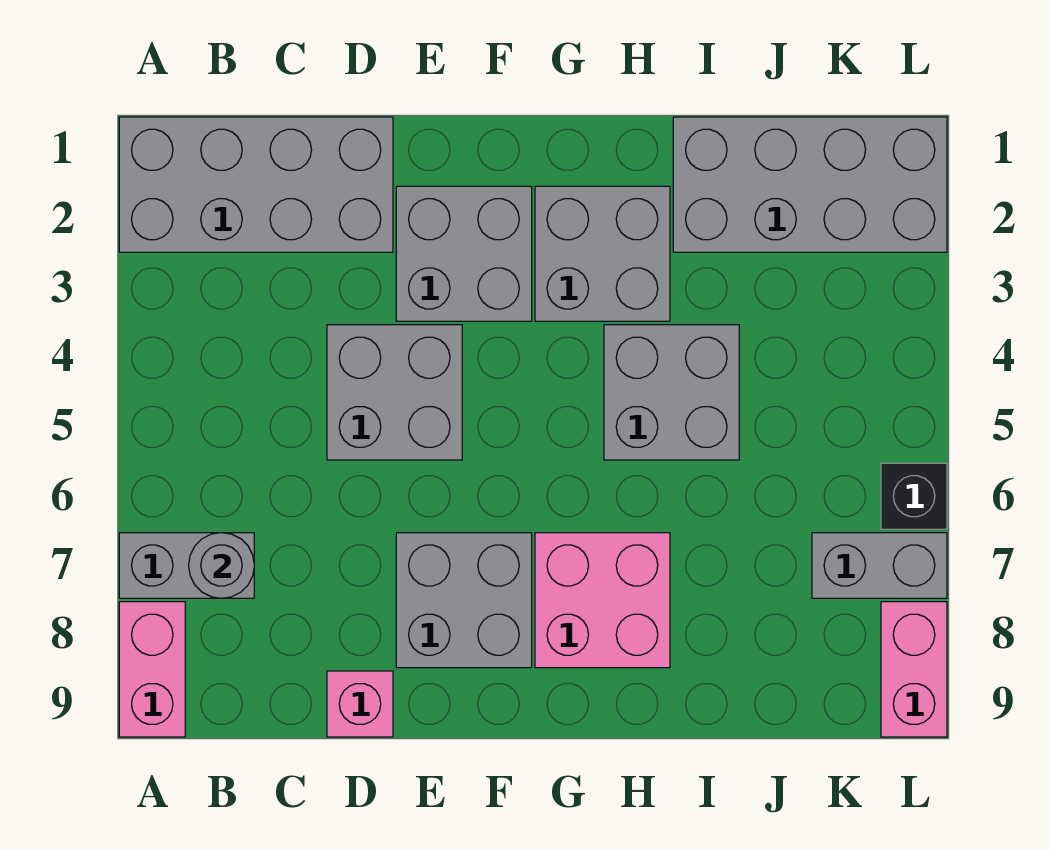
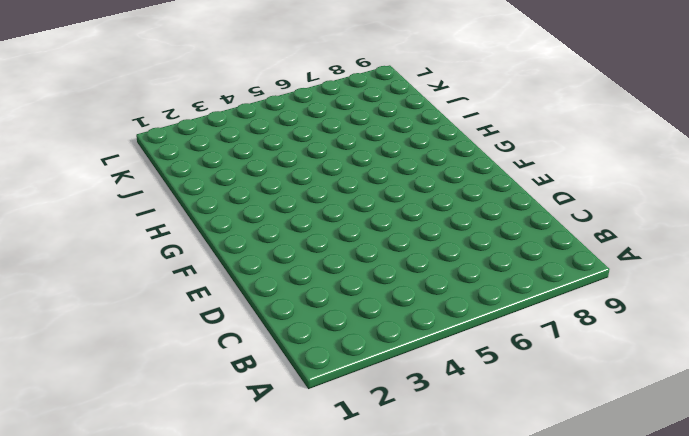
none -> grey 2x4 brick [119,117,393,252]
none -> grey 1x2 brick [119,533,254,598]
none -> pink 1x2 brick [119,602,185,737]

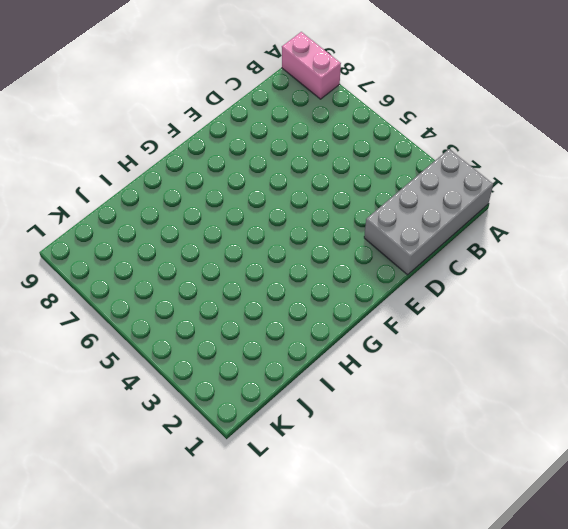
none -> grey 1x2 brick [119,533,254,598]
none -> grey 2x2 brick [327,325,462,460]
none -> pink 1x1 brick [327,671,393,737]

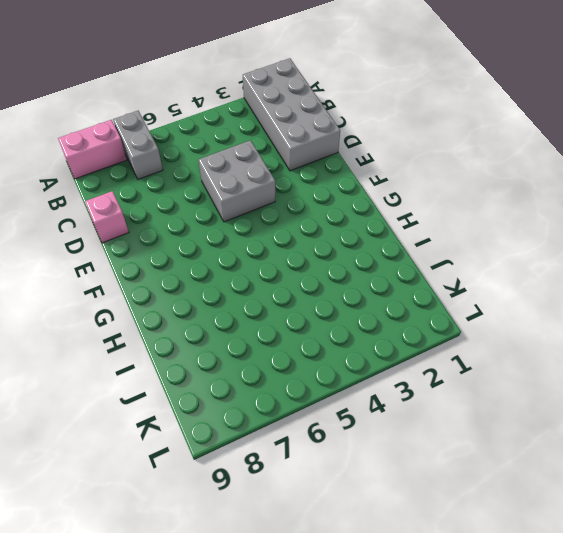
none -> grey 2x2 brick [396,186,532,321]
none -> grey 2x2 brick [396,533,532,668]
none -> grey 2x2 brick [535,186,670,321]

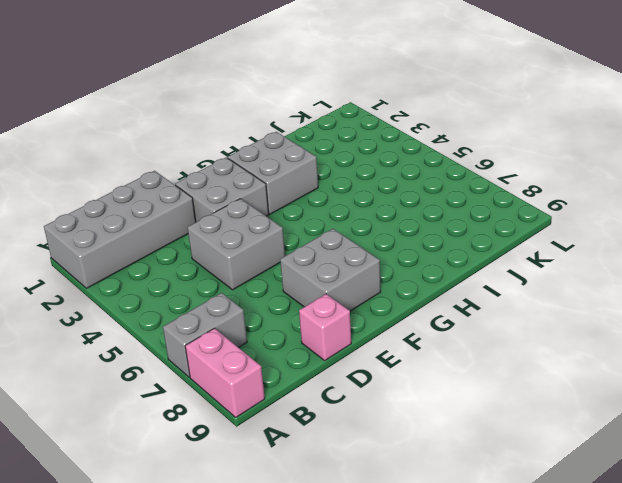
none -> pink 2x2 brick [535,533,670,668]
none -> grey 2x2 brick [604,325,739,460]
none -> grey 2x4 brick [673,117,947,252]

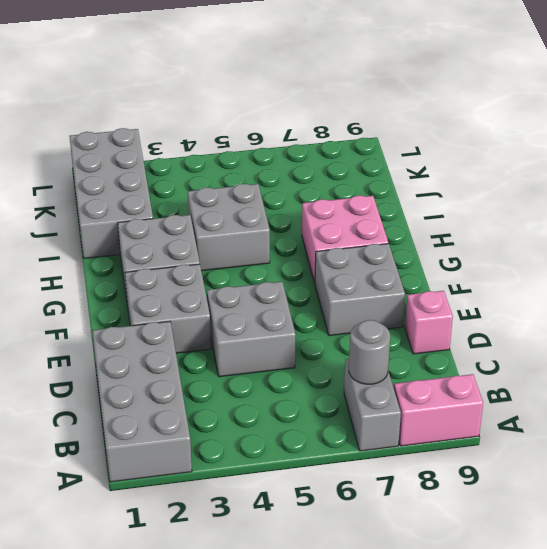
none -> grey 1x2 brick [812,533,947,598]
none -> black 1x1 brick [881,463,947,529]
none -> pink 1x2 brick [881,602,947,737]

